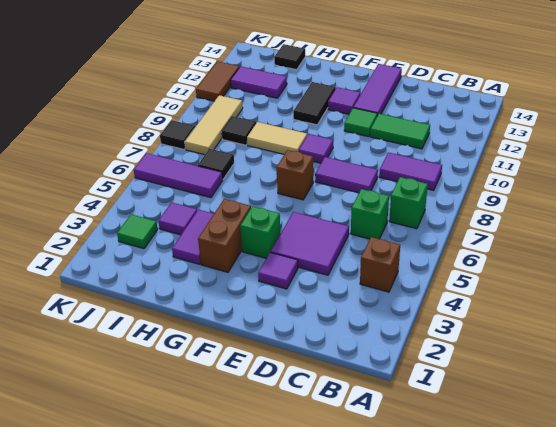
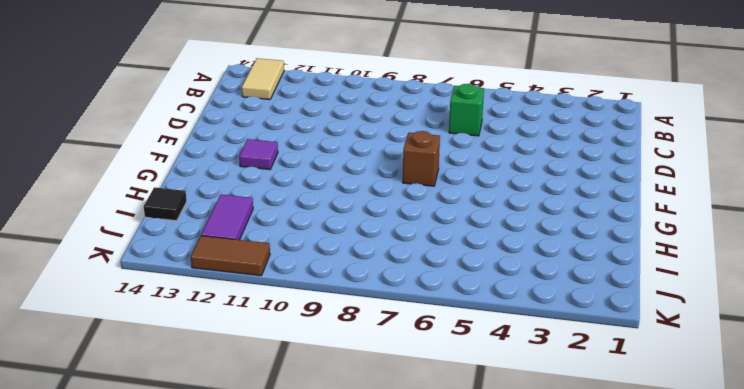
tan 1x2 tile [242,58,284,100] -> tan 1x2 tile moved to [247,122,307,154]
none -> brown 1x1 brick [360,237,400,292]
none -> green 1x1 brick [389,177,428,229]
none -> purple 1x2 tile [379,152,442,191]

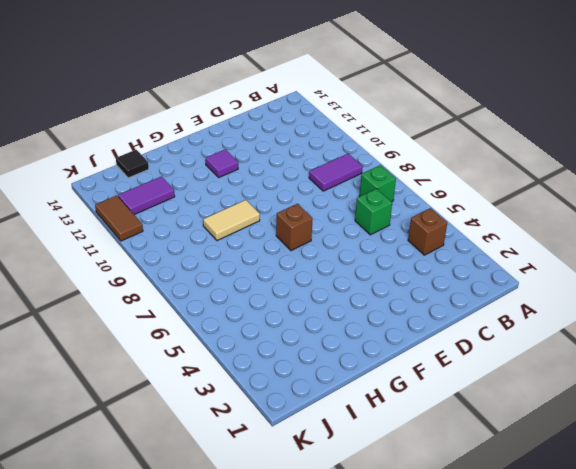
none -> green 1x2 tile [370,114,430,149]
none -> purple 2x2 tile [271,212,349,275]
none -> purple 1x2 tile [315,157,378,193]

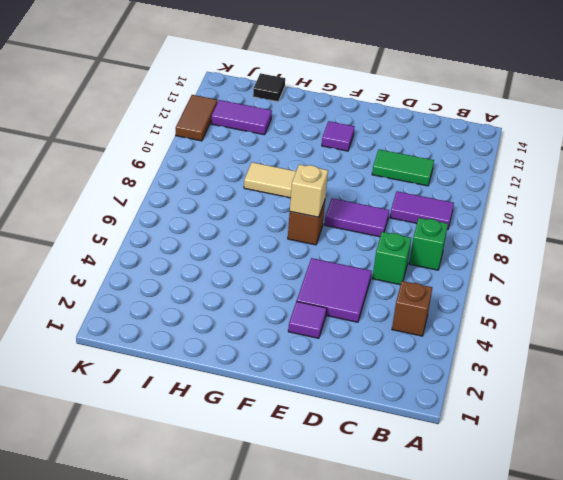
tan 1x1 brick [290,164,328,217] -> none
none -> green 1x1 tile [344,108,377,137]
none -> purple 1x3 tile [353,64,402,116]
none -> green 1x1 brick [240,206,281,258]

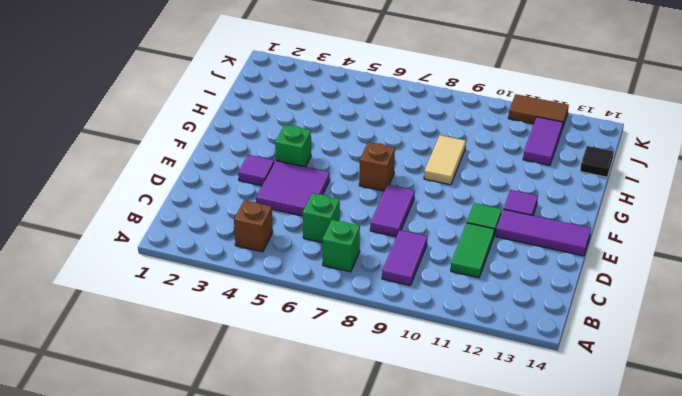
none -> purple 1x1 tile [299,134,333,163]
none -> brown 1x2 brick [198,199,251,272]
none -> black 1x2 tile [293,82,336,125]

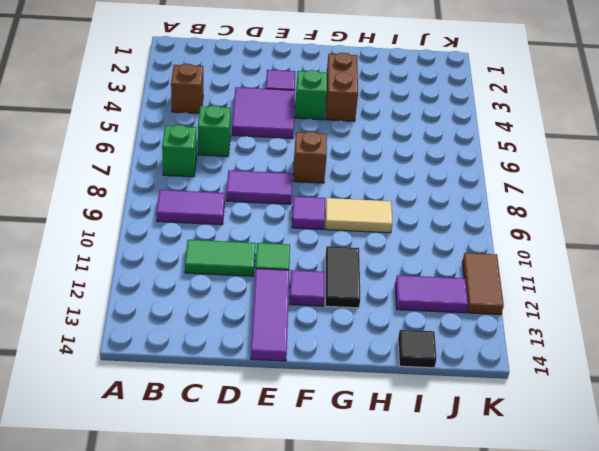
none -> purple 1x2 tile [172,210,214,264]
none -> purple 1x1 tile [158,202,197,235]
none -> purple 1x3 tile [134,153,223,198]

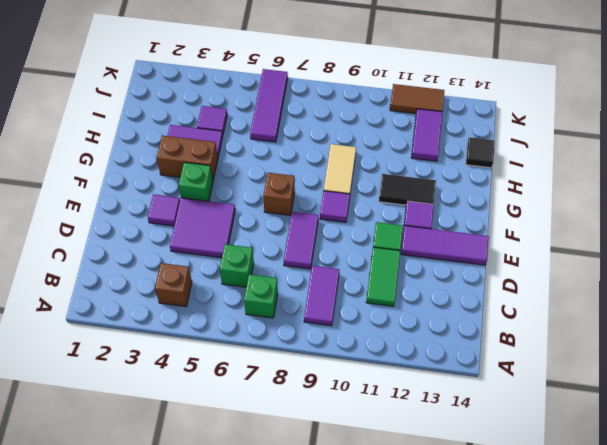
none -> black 1x1 tile [198,149,234,179]
none -> black 1x1 tile [222,116,256,145]
none -> green 1x1 tile [117,214,158,249]

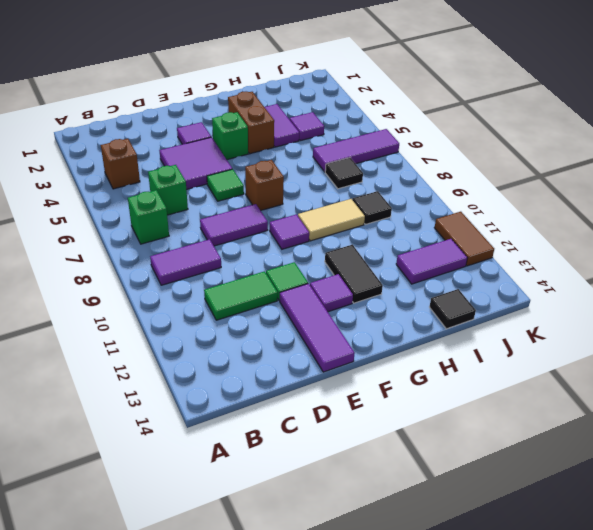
green 1x1 tile [207,169,244,201] -> green 1x1 tile moved to [117,214,158,249]
none -> tan 1x3 tile [185,95,243,155]
none -> black 1x1 tile [160,120,195,149]

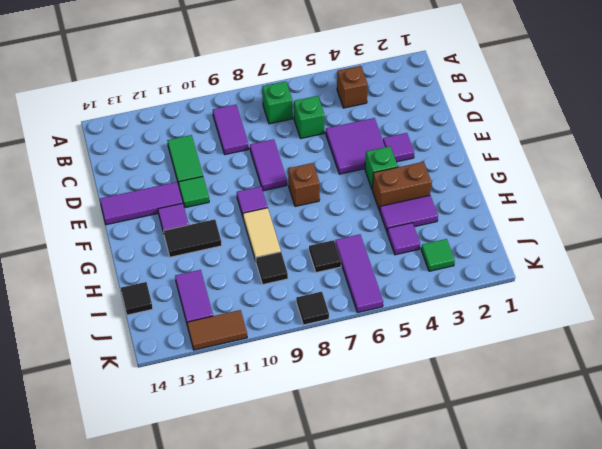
none -> tan 1x3 tile [185,95,243,155]

